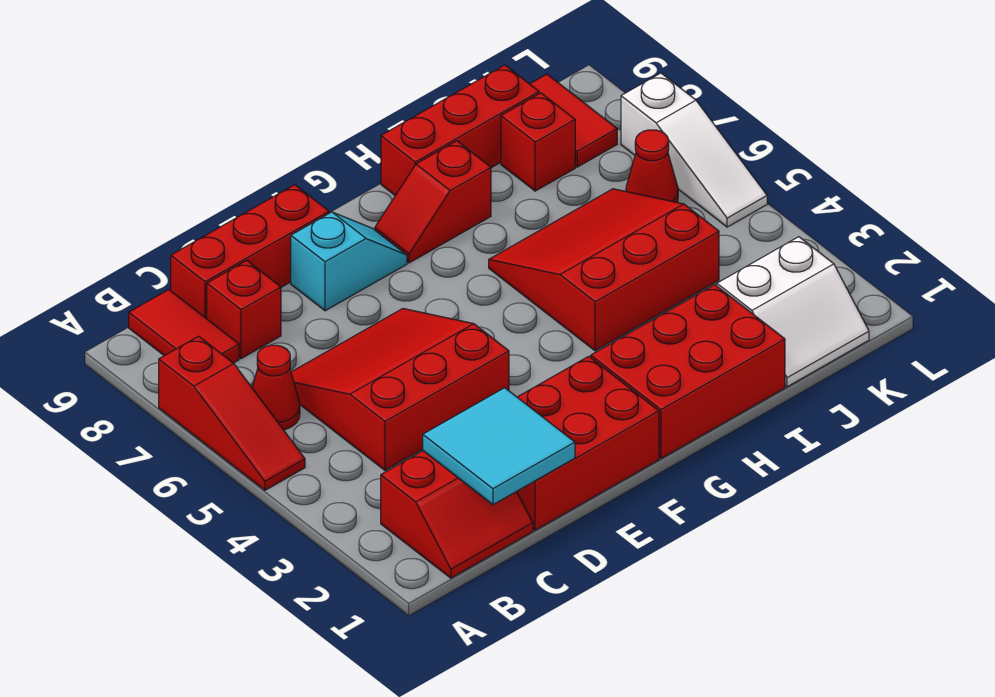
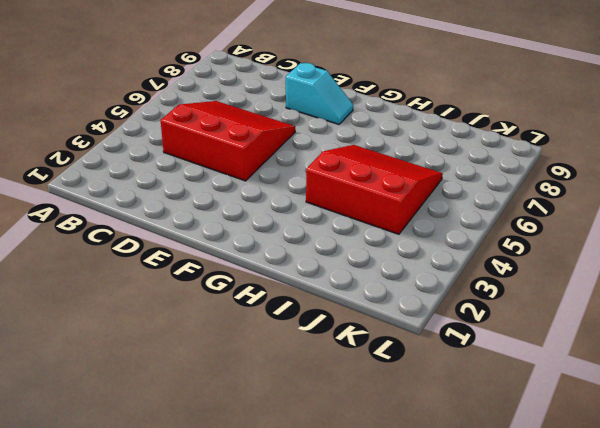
none -> red 1x3 slope [159,336,305,490]
none -> red 2x2 slope [381,451,533,578]
none -> red 1x1 cone [252,345,300,430]

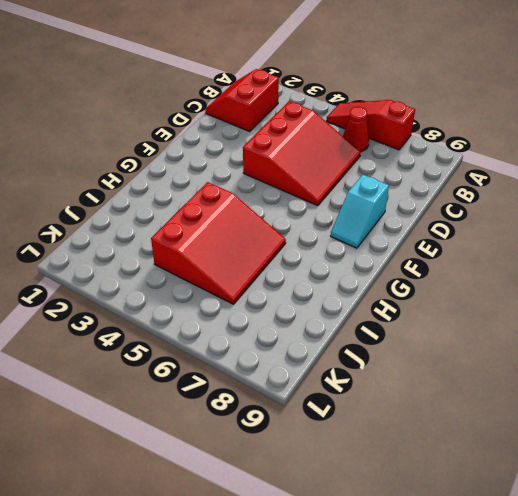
none -> red 1x2 tile [129,290,239,363]
none -> red 1x1 brick [207,261,281,359]
none -> red 1x3 brick [171,185,329,319]

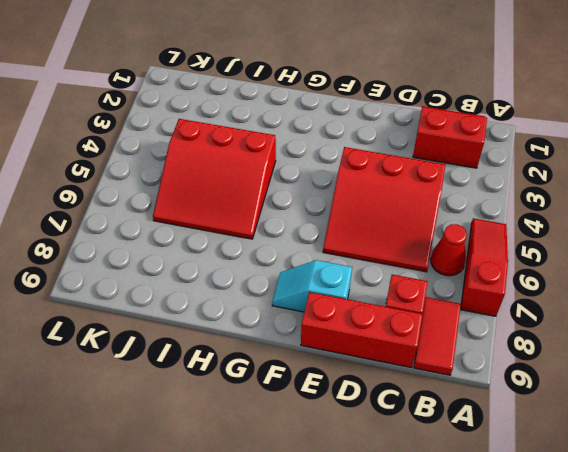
none -> red 2x3 brick [517,356,659,530]
none -> red 2x3 brick [591,285,785,458]
none -> red 1x2 slope [375,141,491,263]

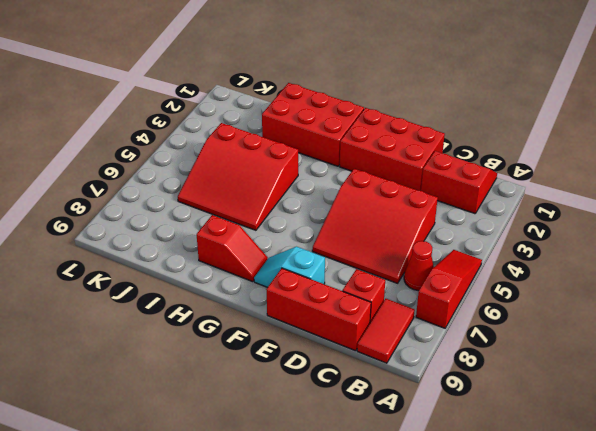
none -> red 1x3 brick [381,65,539,195]
none -> white 2x2 slope [717,237,869,387]
none -> red 1x1 brick [501,93,575,191]

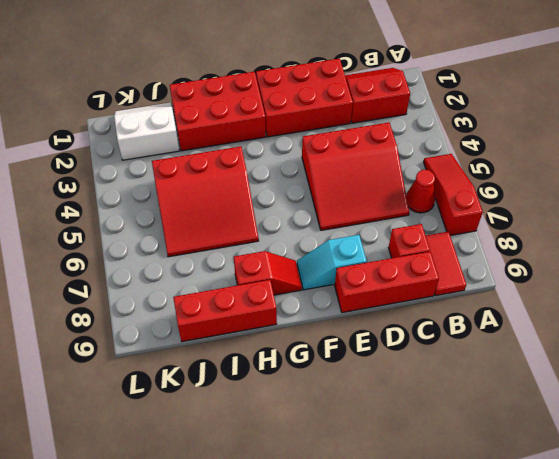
none -> red 1x1 brick [501,93,575,191]
none -> red 1x1 cone [626,130,678,202]
none -> red 1x2 tile [530,74,617,167]

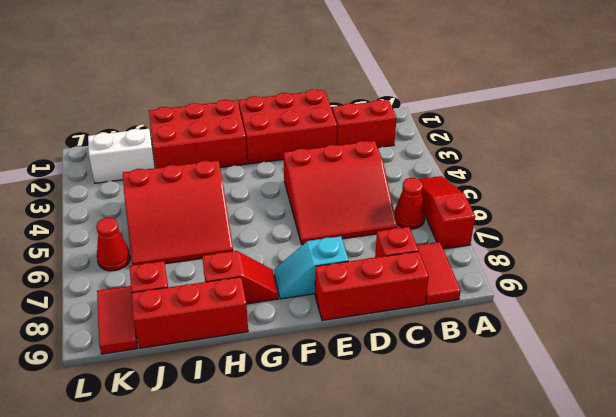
none -> white 1x3 slope [621,73,767,227]
none -> cyan 2x2 tile [423,388,575,505]

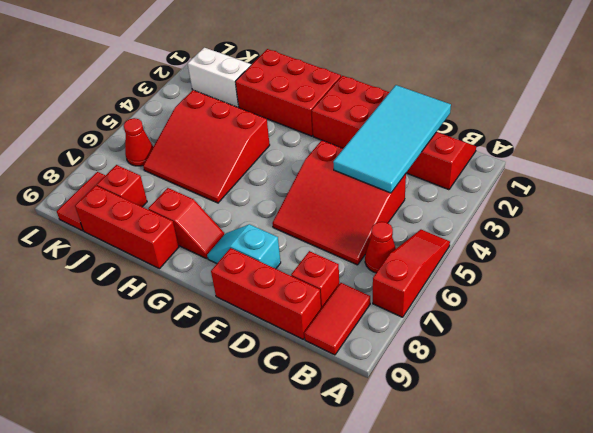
cyan 2x4 tile [333,85,451,193] -> cyan 2x2 tile [423,388,575,505]
none -> white 1x3 slope [621,73,767,227]

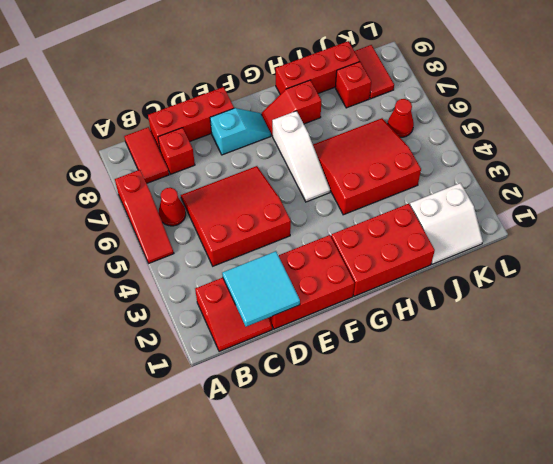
white 1x3 slope [272,111,330,202] -> white 1x3 slope moved to [621,73,767,227]

